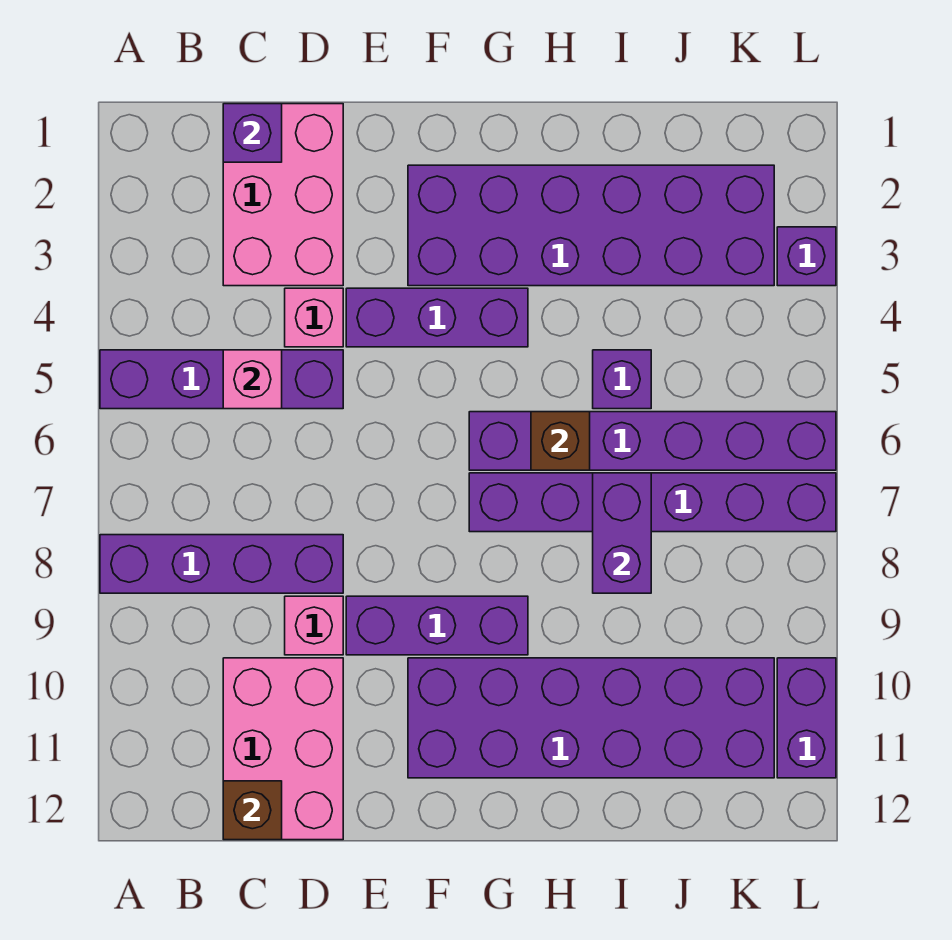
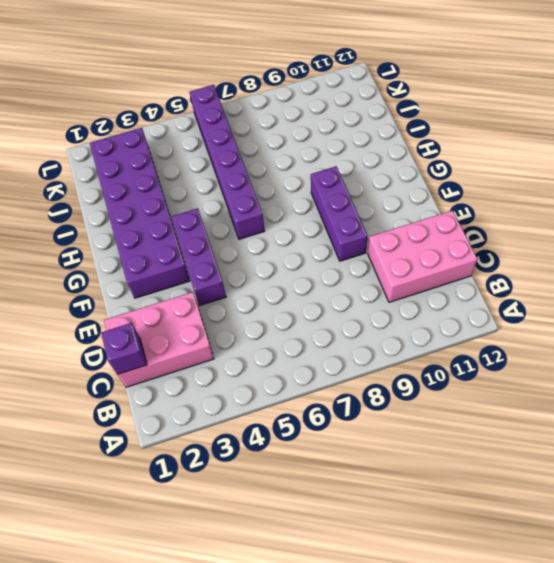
none -> purple 1x4 brick [100,350,343,409]
none -> purple 1x4 brick [100,535,343,593]
none -> pink 1x1 brick [285,288,343,347]

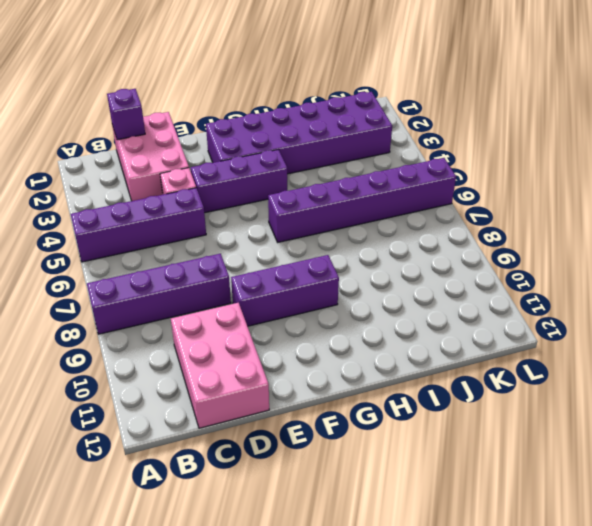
none -> pink 1x1 brick [285,596,343,655]
none -> purple 2x6 brick [408,658,774,778]
none -> purple 1x6 brick [469,473,836,532]

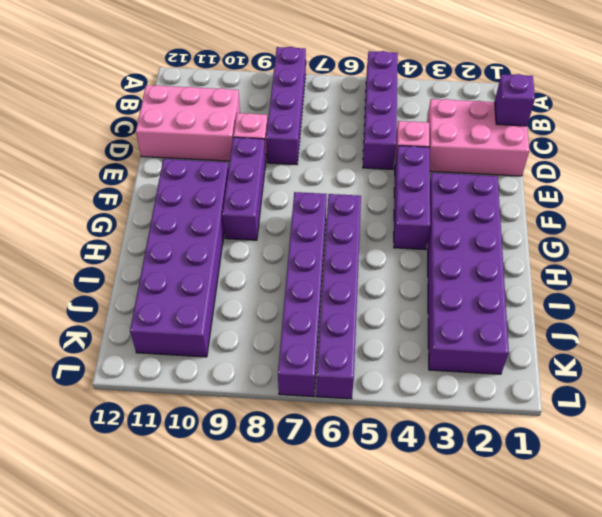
none -> purple 1x1 brick [593,350,651,409]
none -> purple 1x1 brick [777,227,836,286]
none -> purple 1x2 brick [777,658,836,778]

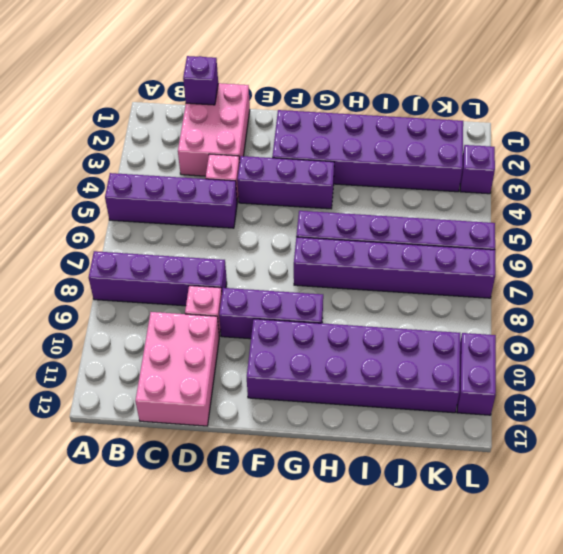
none -> purple 1x1 brick [593,350,651,409]
none -> pink 1x1 brick [223,350,282,409]
none -> brown 1x1 brick [223,781,282,840]

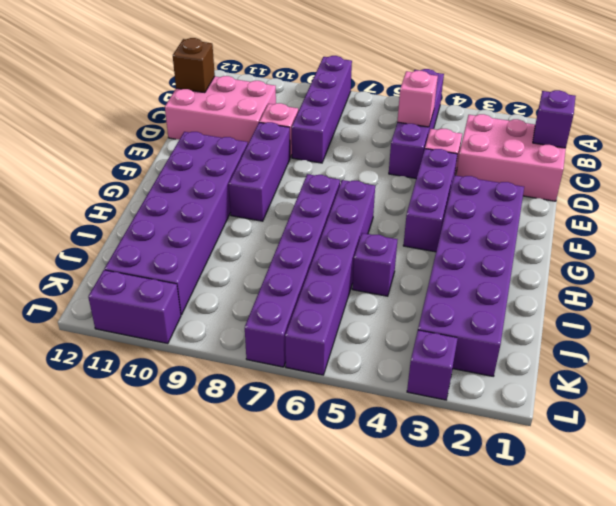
none -> brown 1x1 brick [531,412,590,470]
none -> purple 1x2 brick [593,473,651,593]

